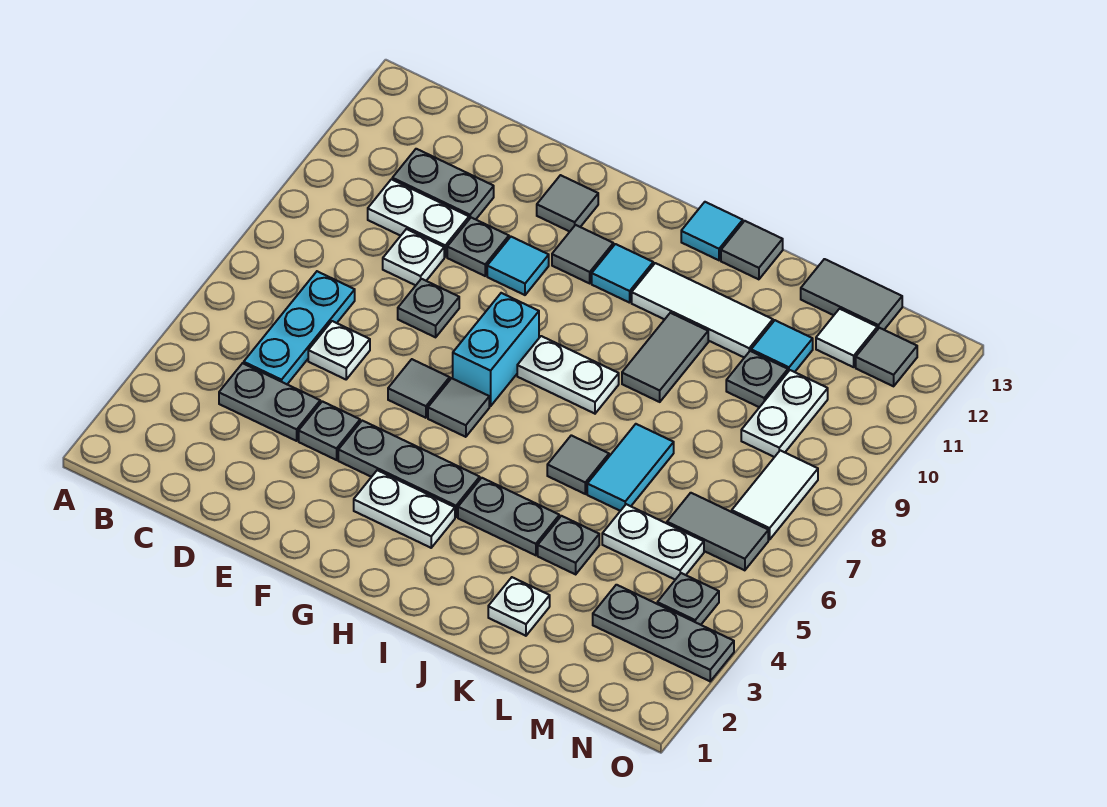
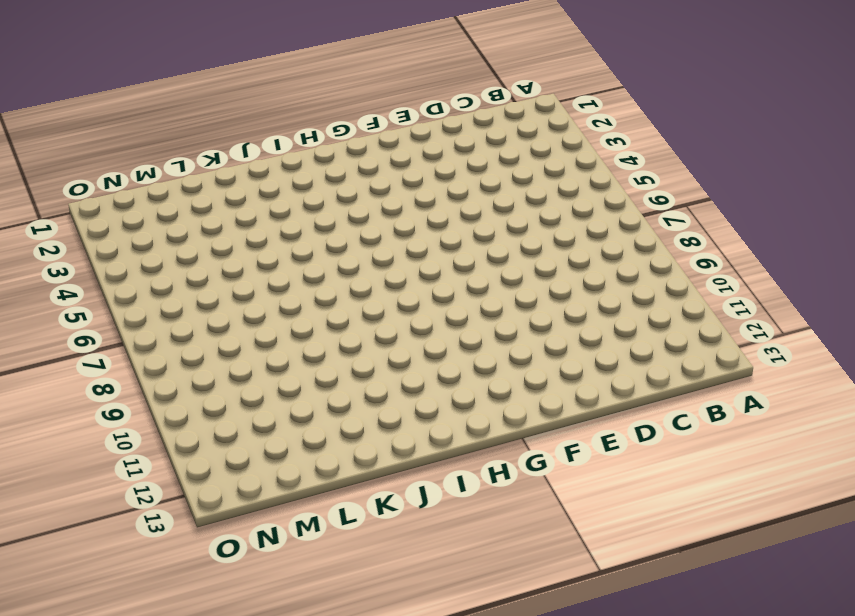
none -> grey 1x2 plate [219,363,320,441]
none -> cyan 1x3 plate [244,271,355,384]
none -> white 1x2 plate [368,179,469,257]
none -> grey 1x2 plate [392,149,494,219]

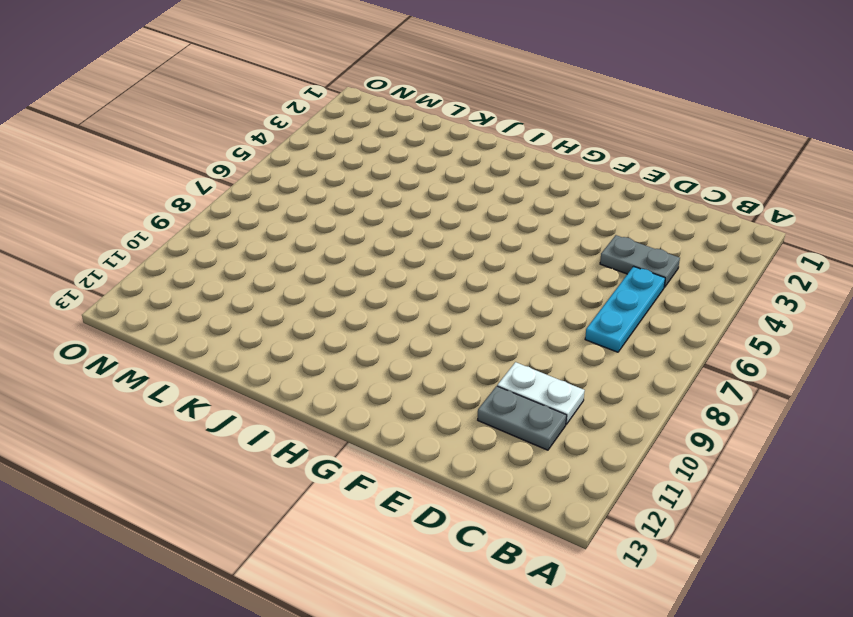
none -> white 1x1 plate [308,321,370,379]
none -> white 1x1 plate [383,229,444,285]
none -> grey 1x1 plate [299,401,360,460]
none -> grey 1x1 plate [398,279,459,337]

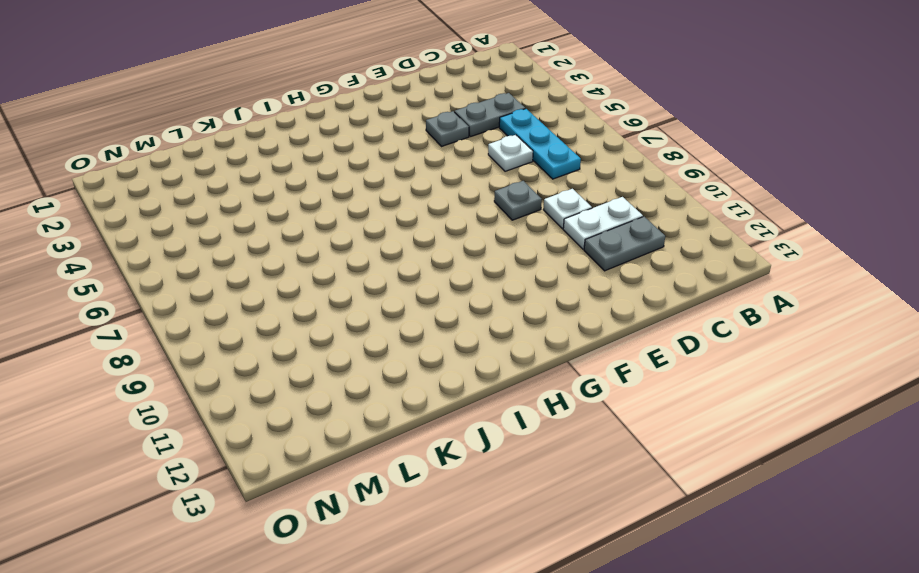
none -> grey 1x1 plate [447,218,509,276]
none -> grey 1x3 plate [338,421,480,517]
none -> grey 1x1 tile [388,359,450,418]
none -> cyan 1x1 tile [487,237,549,295]

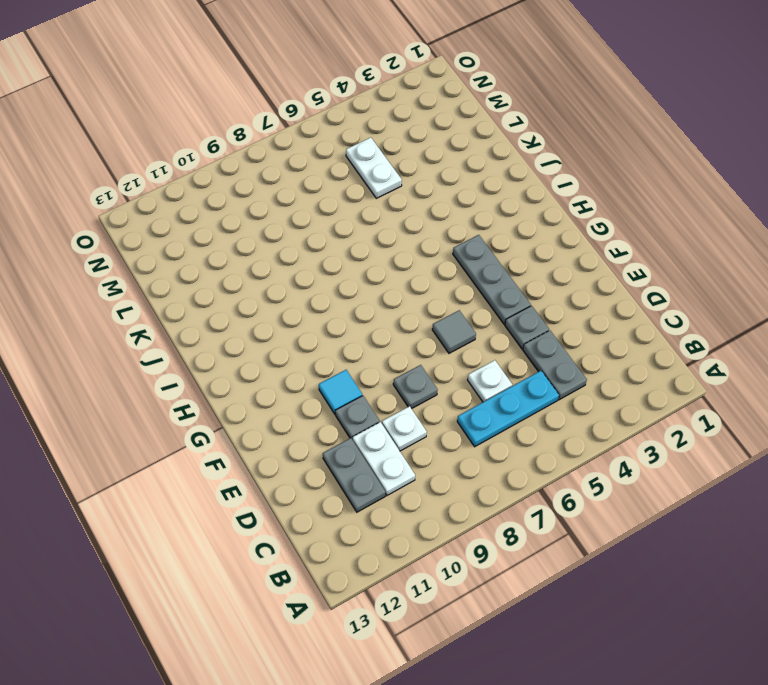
none -> grey 1x1 tile [537,175,598,232]
none -> white 1x2 plate [354,470,455,548]
none -> grey 1x1 tile [428,378,489,437]
none -> cyan 1x2 brick [453,293,539,406]

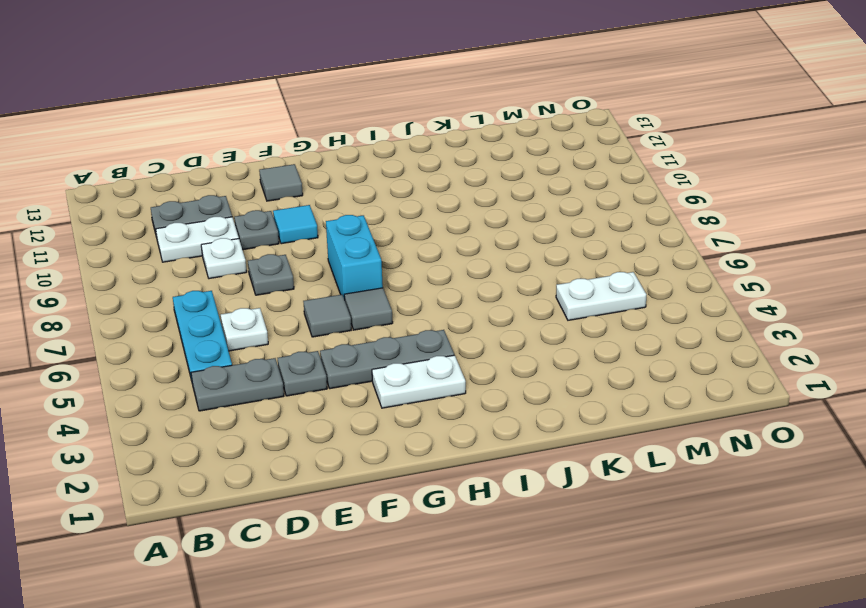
none -> grey 1x1 tile [552,225,613,283]
none -> white 1x2 plate [517,336,619,414]
none -> cyan 1x1 tile [592,244,653,303]
none -> grey 1x2 plate [458,478,559,555]

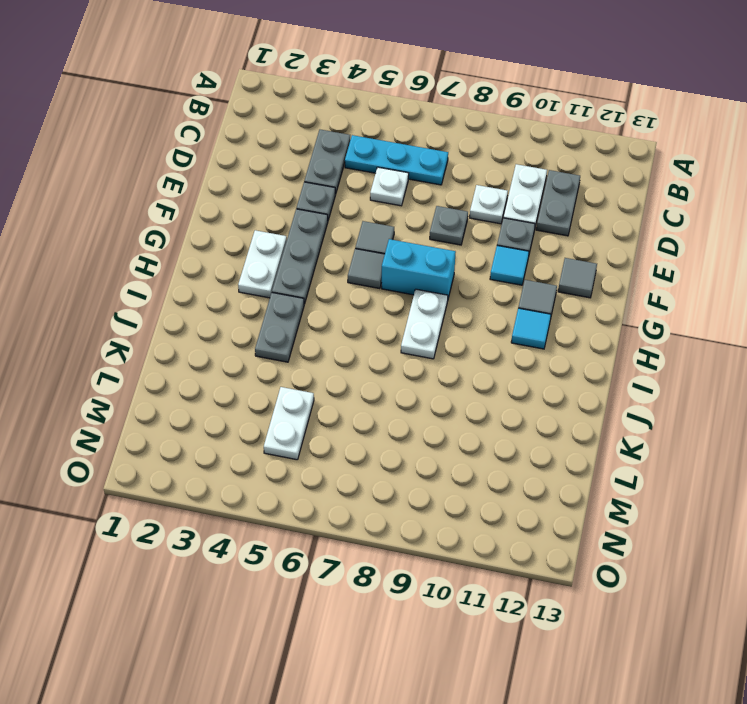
none -> white 1x3 tile [632,263,773,358]
none -> cyan 1x1 tile [681,202,743,260]
none -> grey 1x1 tile [547,435,609,494]
none -> grey 1x2 tile [622,313,708,402]

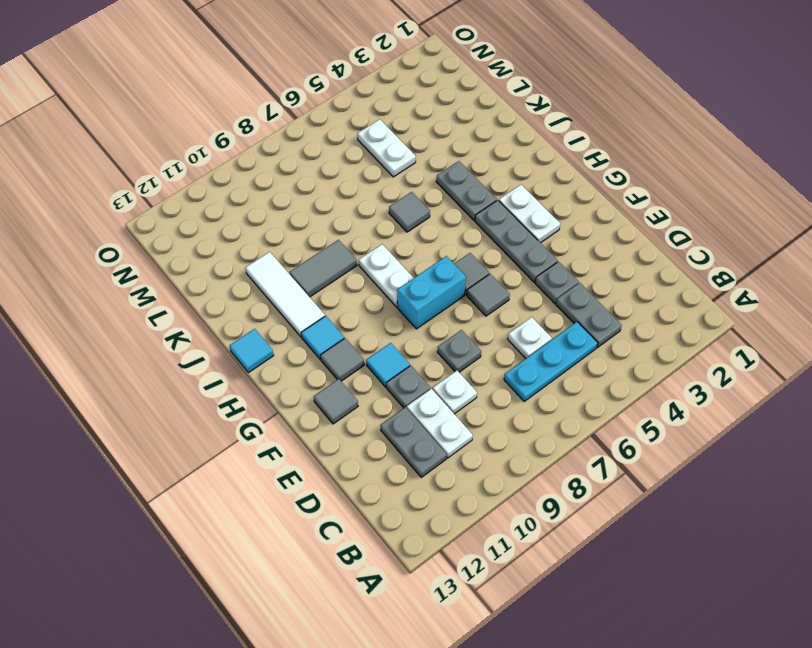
none -> grey 1x1 tile [721,221,783,279]
none -> white 1x1 plate [488,577,550,636]
none -> grey 1x1 plate [538,516,599,574]
none -> cyan 1x2 tile [587,424,674,511]

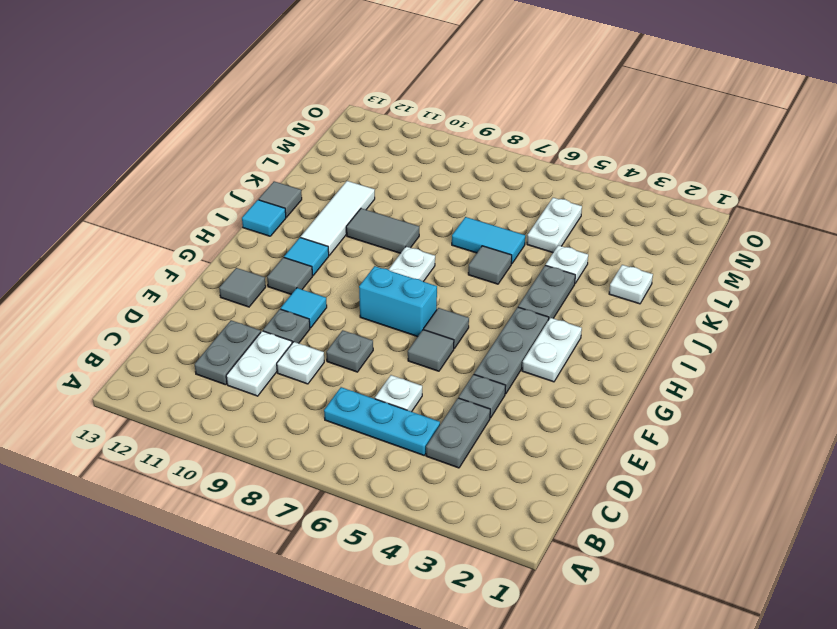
white 1x1 plate [546,245,588,283] -> grey 1x1 plate [538,516,599,574]
none -> grey 1x1 plate [726,351,788,407]
none -> cyan 1x1 tile [751,320,813,372]
none -> grey 1x2 tile [801,259,902,330]
none -> grey 1x3 plate [593,585,734,681]

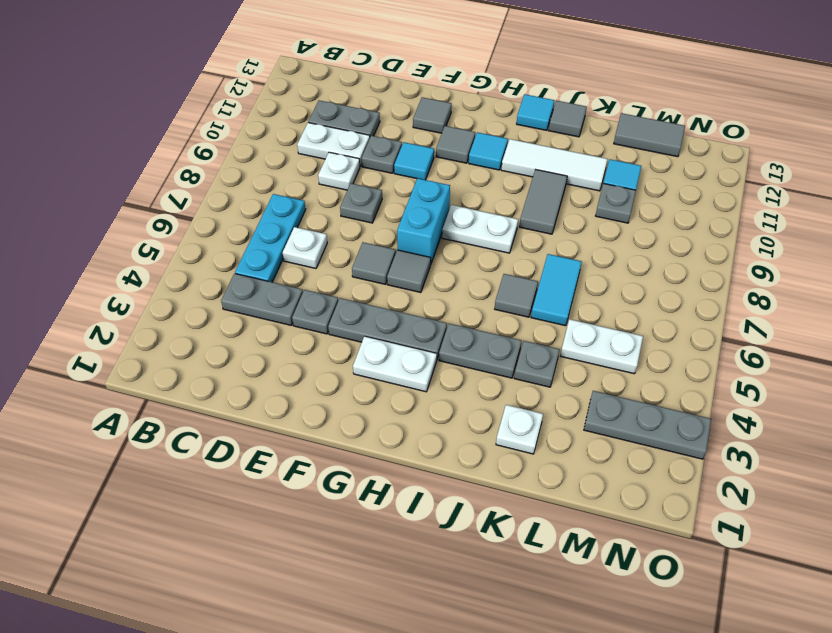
none -> grey 1x2 tile [667,493,768,570]
none -> white 1x2 plate [741,370,828,457]
none -> white 1x1 tile [816,309,877,367]
none -> grey 1x1 plate [657,573,719,625]

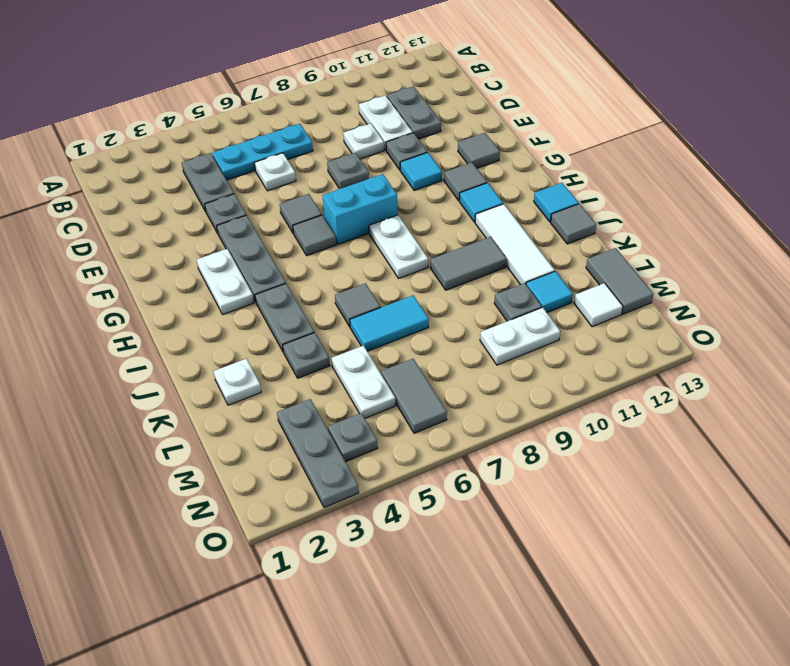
none -> white 1x2 tile [732,450,818,540]
none -> grey 1x1 tile [856,328,917,386]

